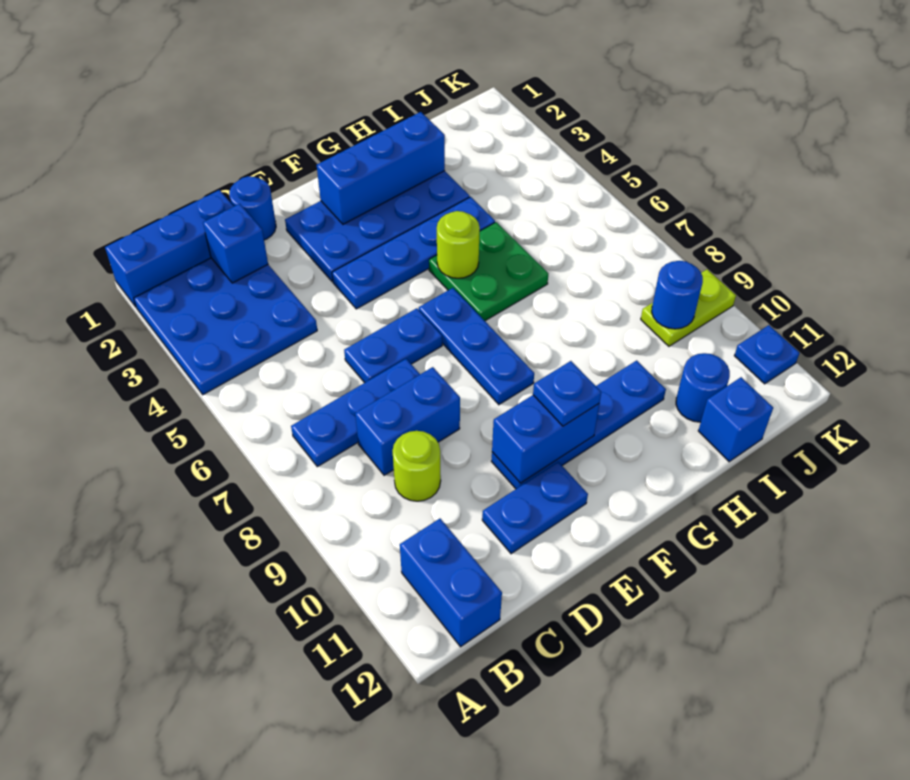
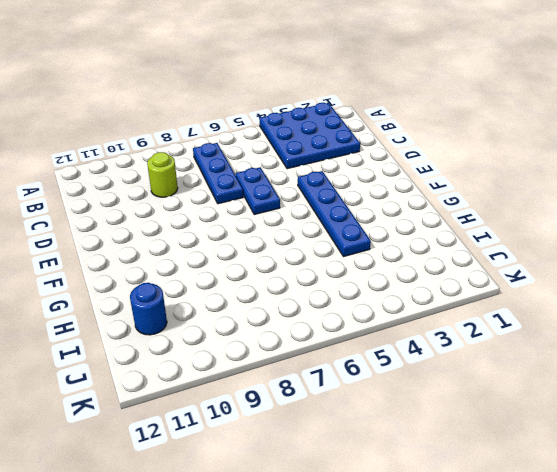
none -> blue 1x3 brick [105,190,234,307]
none -> blue 1x2 brick [400,519,502,647]
none -> blue 1x2 brick [355,367,460,475]

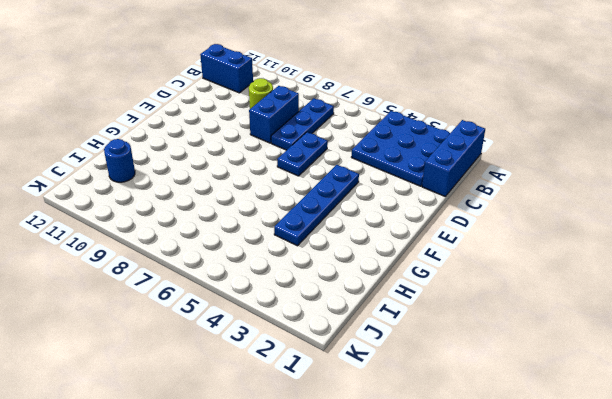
none -> blue 1x1 round brick [229,176,276,240]
none -> blue 1x2 plate [482,462,588,554]
none -> blue 2x4 plate [285,171,470,281]

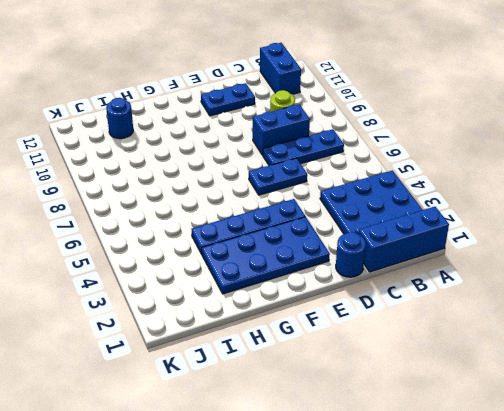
none -> blue 1x4 plate [491,360,666,489]
none -> blue 1x3 plate [419,288,534,405]
none -> green 2x2 plate [429,222,548,321]

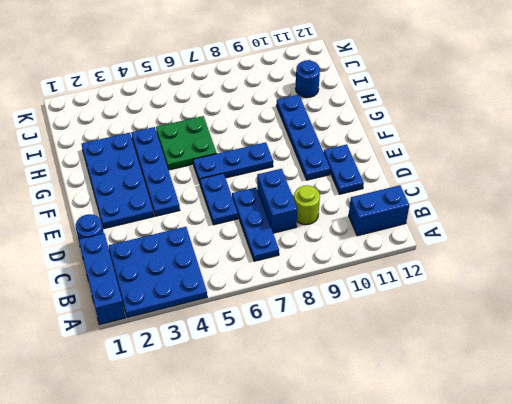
none -> blue 1x1 brick [698,377,773,462]
none -> lime 1x2 plate [641,269,736,346]
none -> blue 1x1 plate [734,325,799,384]

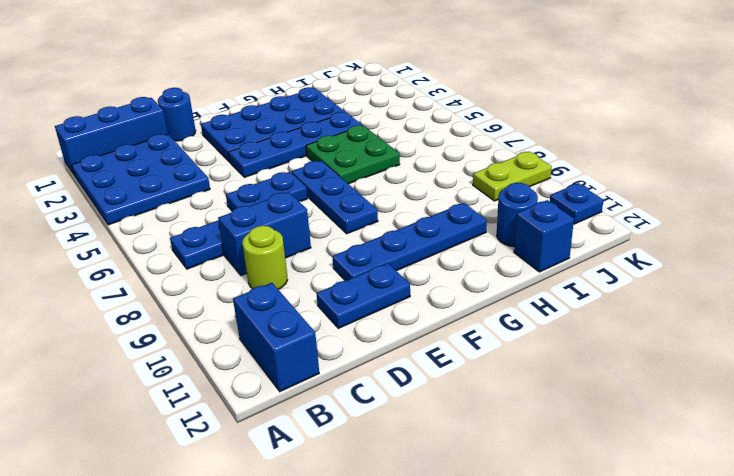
none -> blue 1x1 brick [203,204,268,283]
none -> blue 1x2 brick [492,395,599,483]
none -> blue 1x3 brick [317,112,445,224]

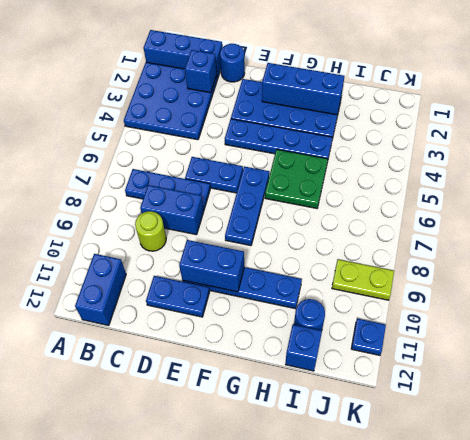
none -> lime 1x1 round brick [437,211,480,278]
none -> blue 1x1 round brick [652,261,703,329]
none -> blue 1x1 plate [533,361,601,426]

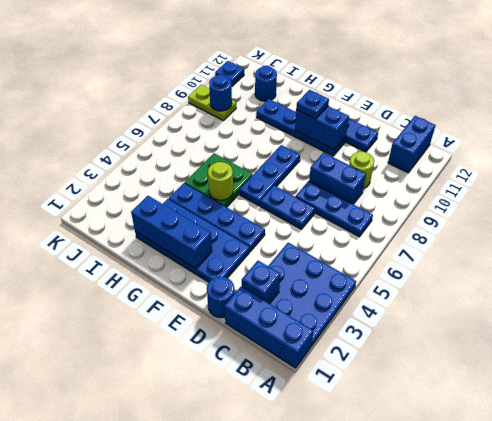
none -> blue 1x1 brick [698,377,773,462]

